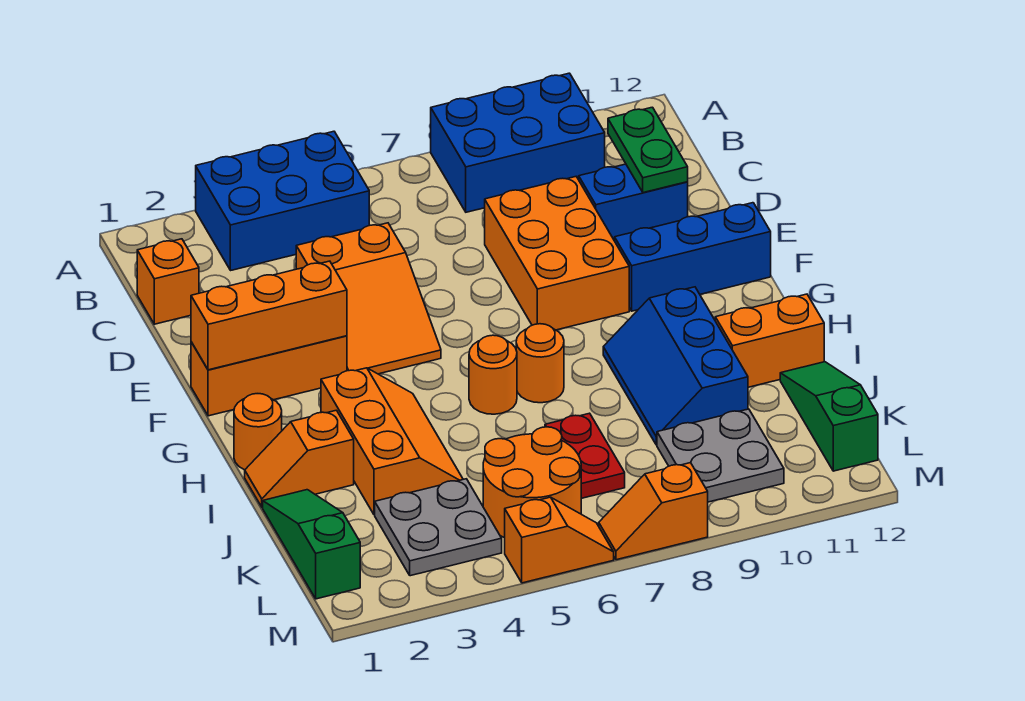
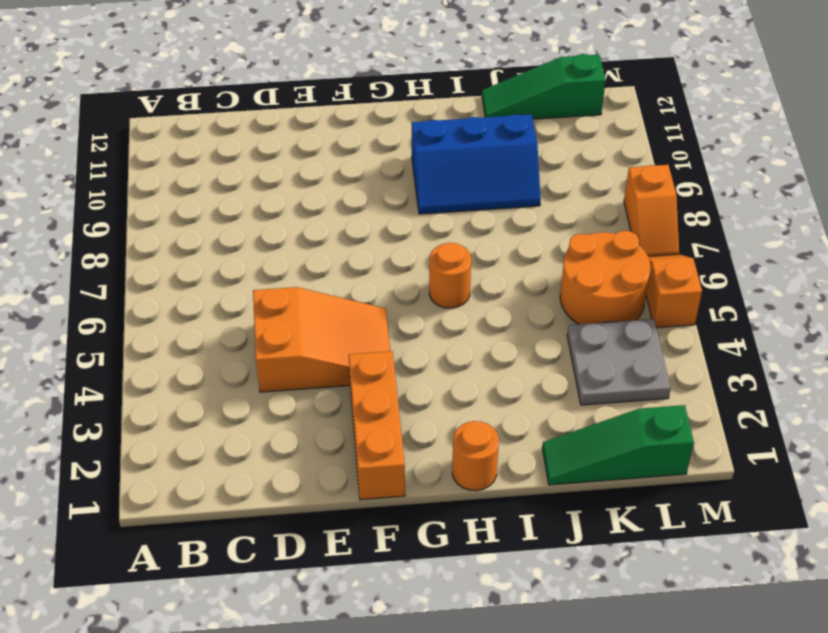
none -> blue 2x3 brick [196,131,369,270]
none -> blue 2x3 brick [431,73,605,212]
none -> orange 1x1 brick [137,239,199,324]

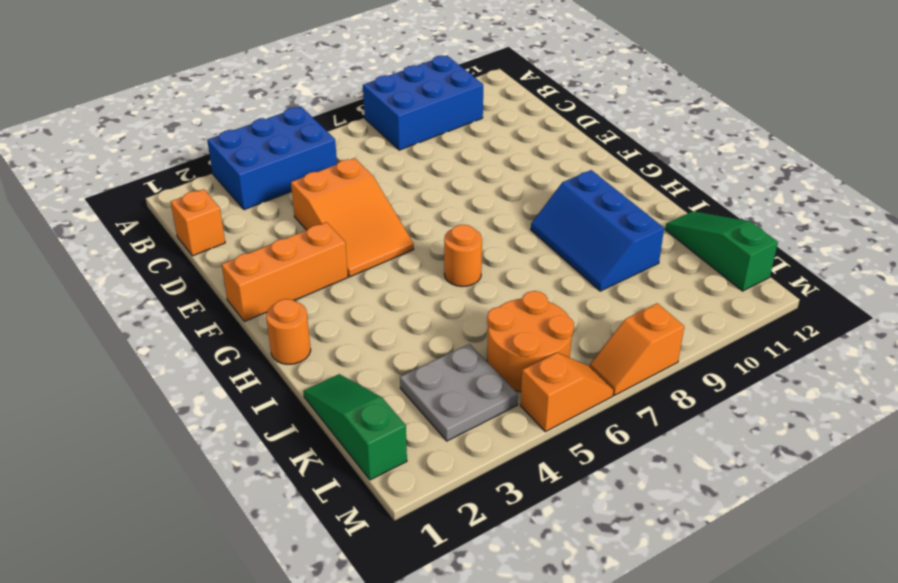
none -> orange 2x3 brick [485,177,629,330]
none -> blue 1x2 brick [579,164,688,241]
none -> blue 1x3 brick [615,203,771,311]

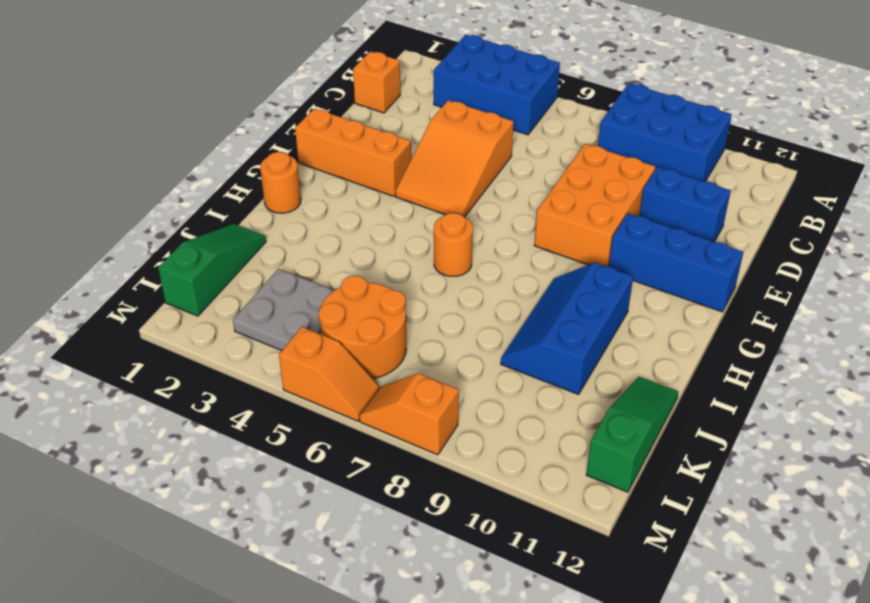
none -> orange 2x3 slope [321,368,463,515]
none -> orange 1x1 round brick [516,324,564,403]
none -> orange 1x2 slope [245,410,354,507]

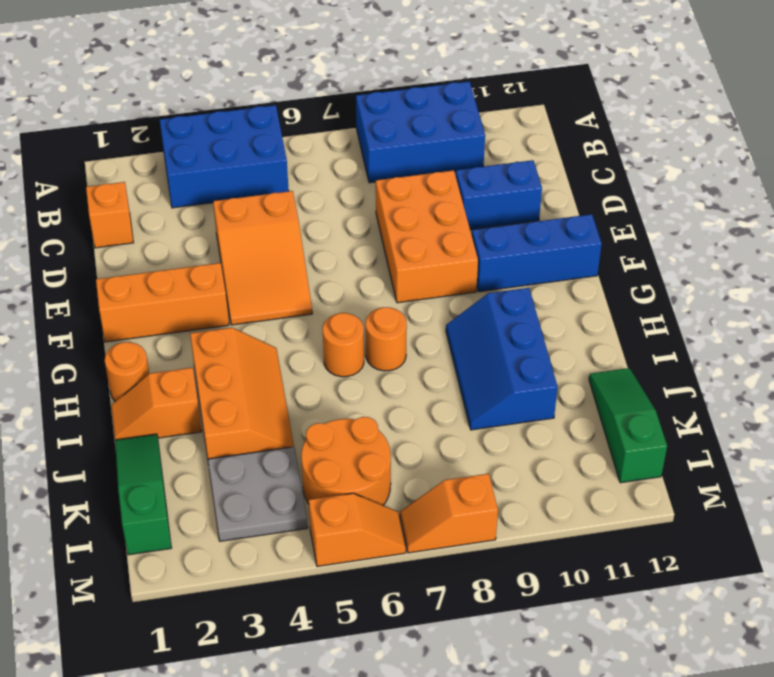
none -> orange 1x2 brick [715,294,824,387]
none -> red 1x2 plate [545,413,625,498]
none -> grey 2x2 plate [657,409,784,502]

